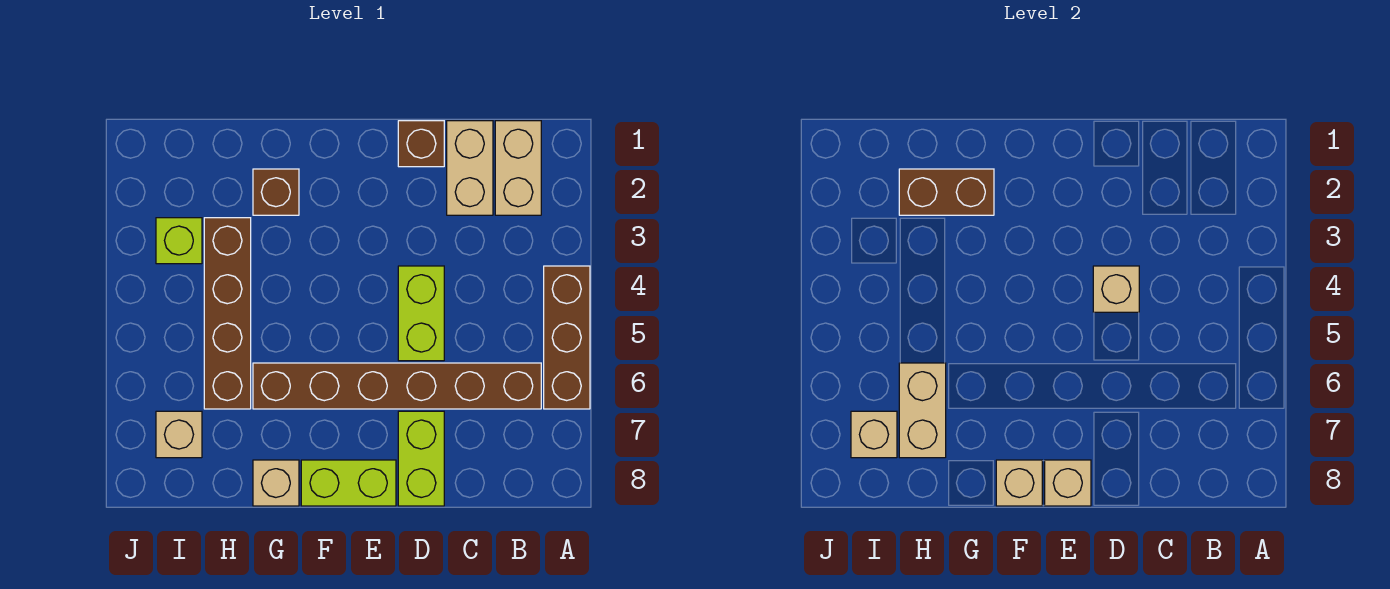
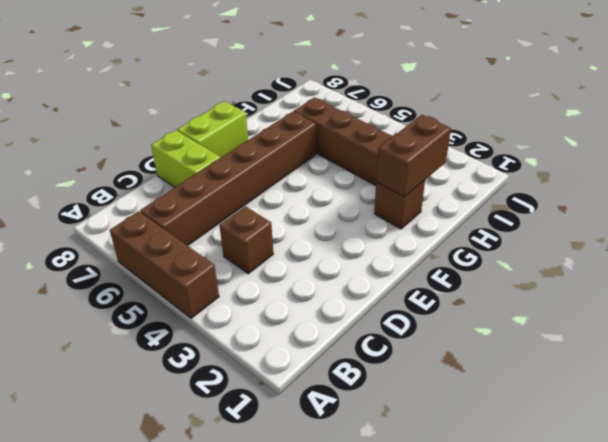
brown 1x1 brick [219,206,273,274] -> brown 1x1 brick moved to [398,121,444,167]
none -> tan 1x2 brick [495,121,541,215]
none -> tan 1x2 brick [447,121,493,215]
none -> lime 1x2 brick [398,266,444,361]

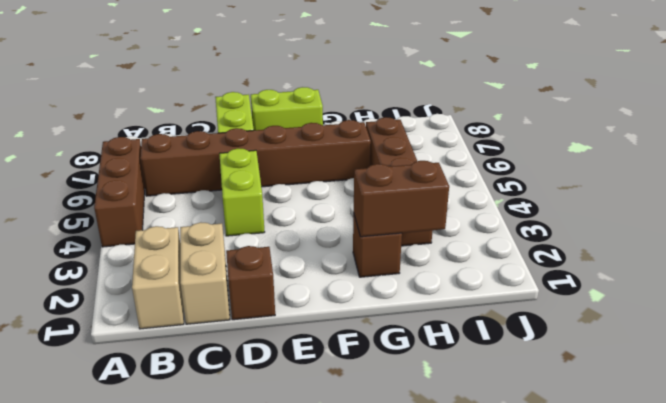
none -> tan 1x1 brick [253,460,299,506]
none -> lime 1x1 brick [156,218,202,264]
none -> tan 1x1 brick [156,411,202,458]

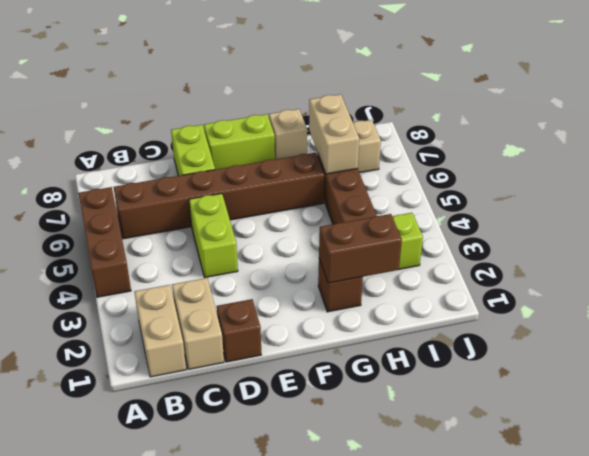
none -> tan 1x1 brick [1093,266,1139,312]
none -> tan 1x1 brick [1045,460,1091,506]
none -> tan 1x1 brick [996,460,1042,506]

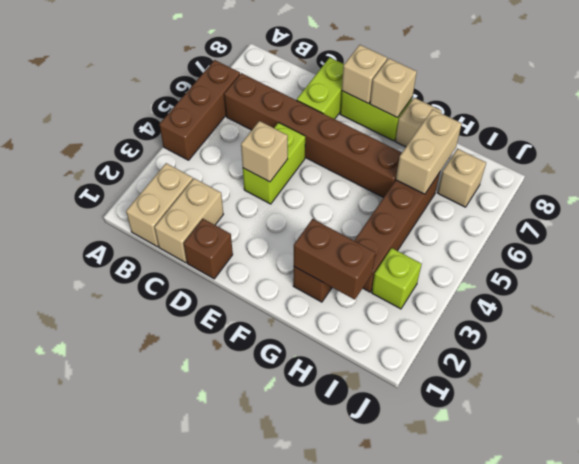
none -> tan 1x1 brick [851,411,897,458]

